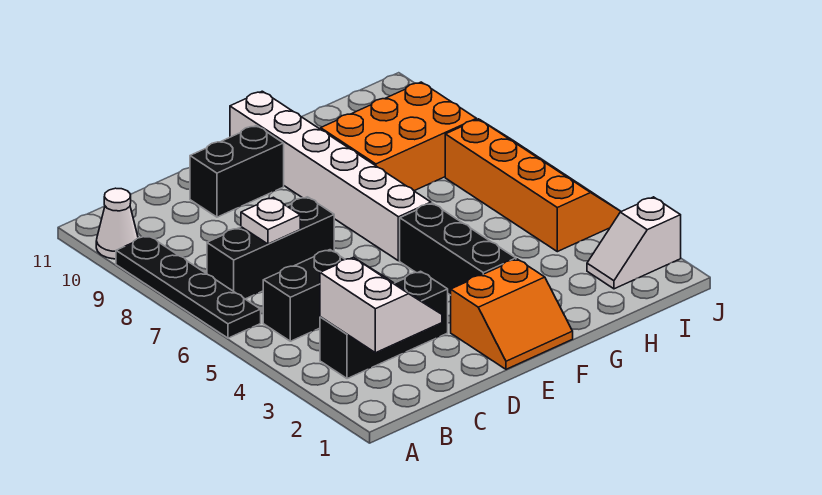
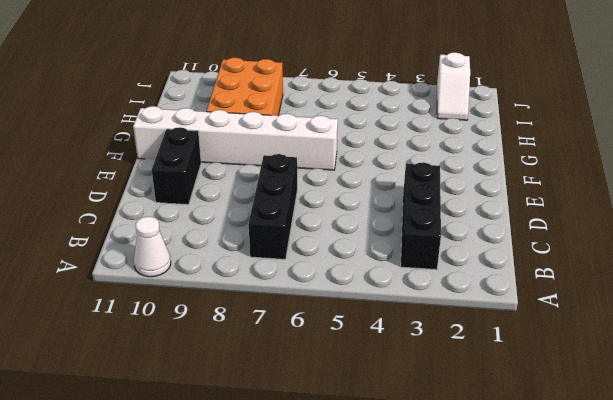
none -> black 1x4 plate [116,236,261,338]
none -> black 1x2 brick [263,250,345,341]
none -> orange 2x2 slope [451,259,573,369]

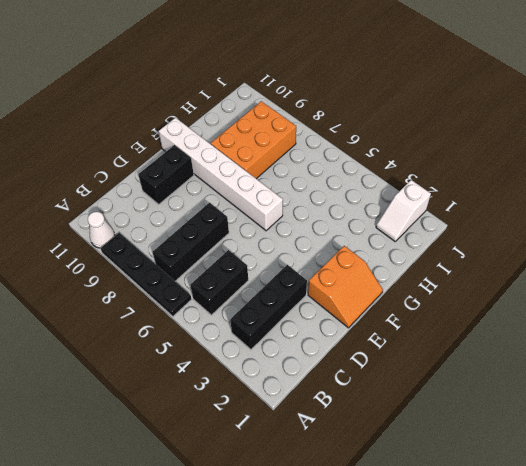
none -> black 1x3 brick [400,203,516,295]
none -> orange 2x4 slope [445,119,621,252]
none -> white 2x2 slope [320,257,442,353]

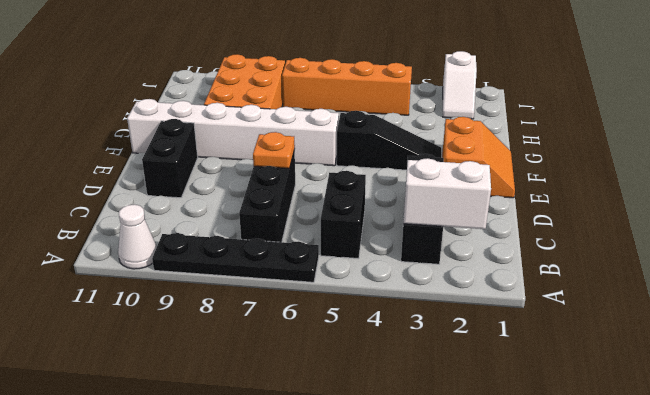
orange 1x1 plate [253,132,295,168] -> none
black 1x3 slope [337,111,441,170] -> black 1x3 brick [400,203,516,295]
none -> white 1x1 plate [241,197,300,244]

